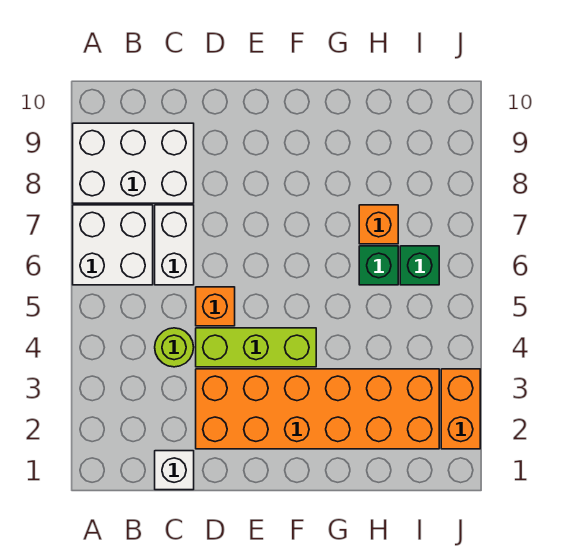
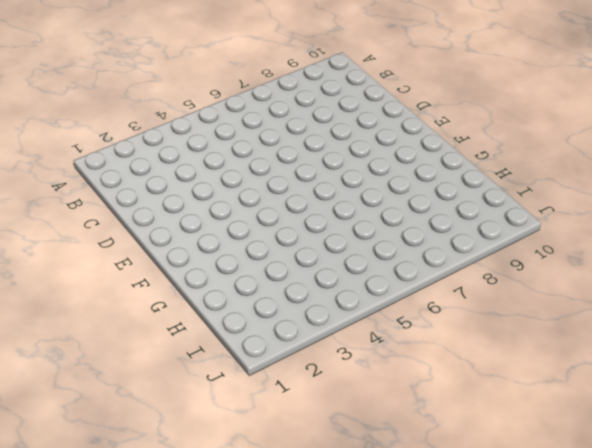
none -> white 2x2 brick [73,205,153,285]
none -> white 2x3 brick [73,123,194,203]
none -> white 1x1 brick [155,451,194,490]

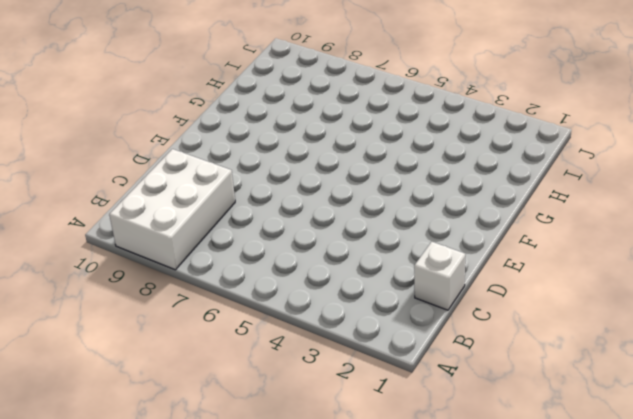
none -> white 2x2 brick [73,205,153,285]
none -> lime 1x1 round brick [155,328,194,367]
none -> white 1x2 brick [155,205,194,285]

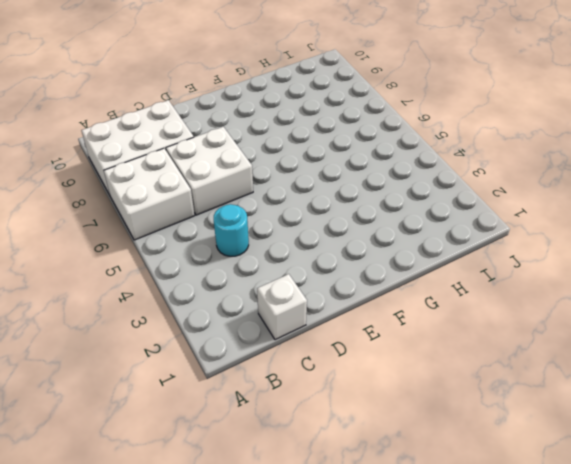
cyan 1x1 round brick [214,204,249,256] -> lime 1x1 round brick [155,328,194,367]
white 2x2 brick [166,127,253,215] -> white 1x2 brick [155,205,194,285]
none -> orange 2x6 brick [196,369,439,449]
none -> lime 1x3 brick [196,328,316,367]
none -> orange 1x1 brick [196,287,235,326]

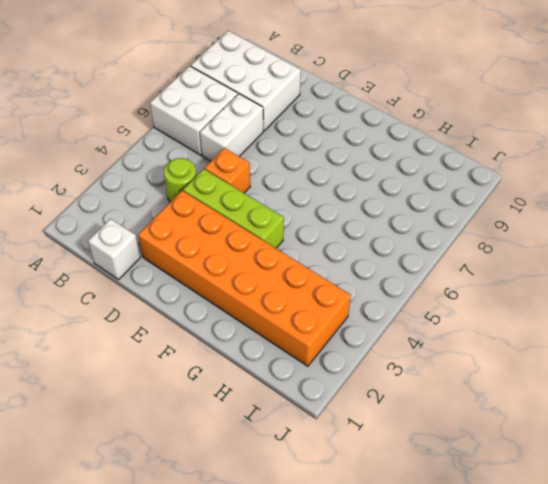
none -> green 1x1 brick [359,246,398,285]
none -> orange 1x1 brick [359,205,398,244]
none -> green 1x1 brick [400,246,439,285]

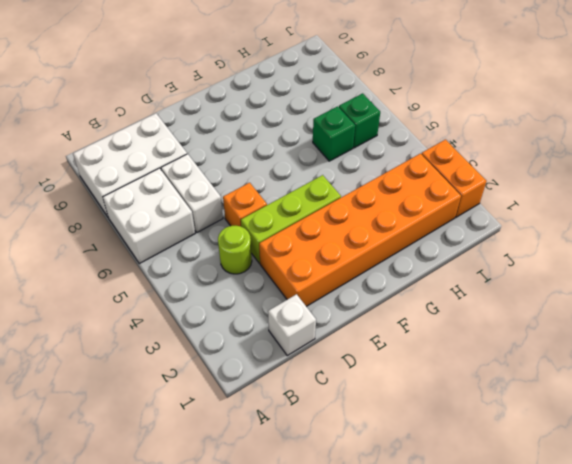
none -> orange 1x1 brick [359,205,398,244]

